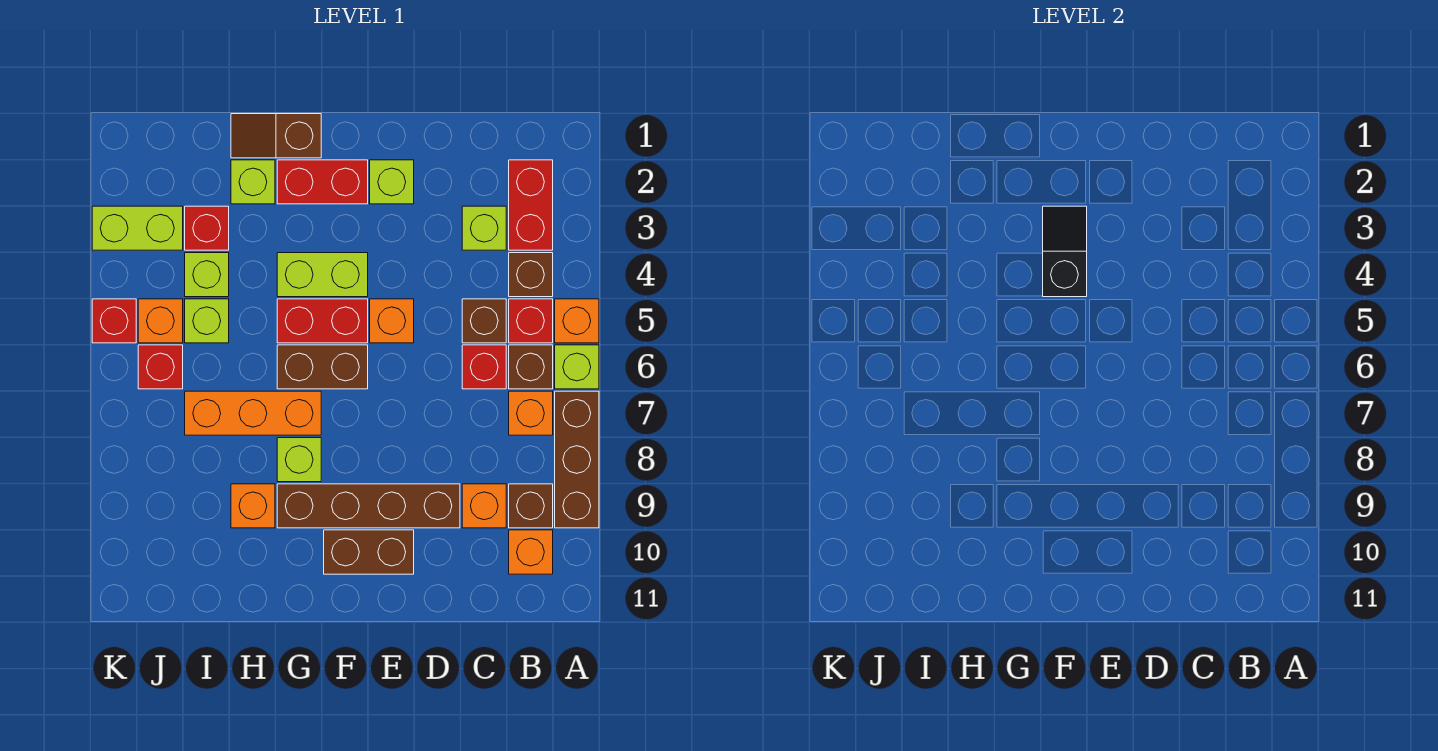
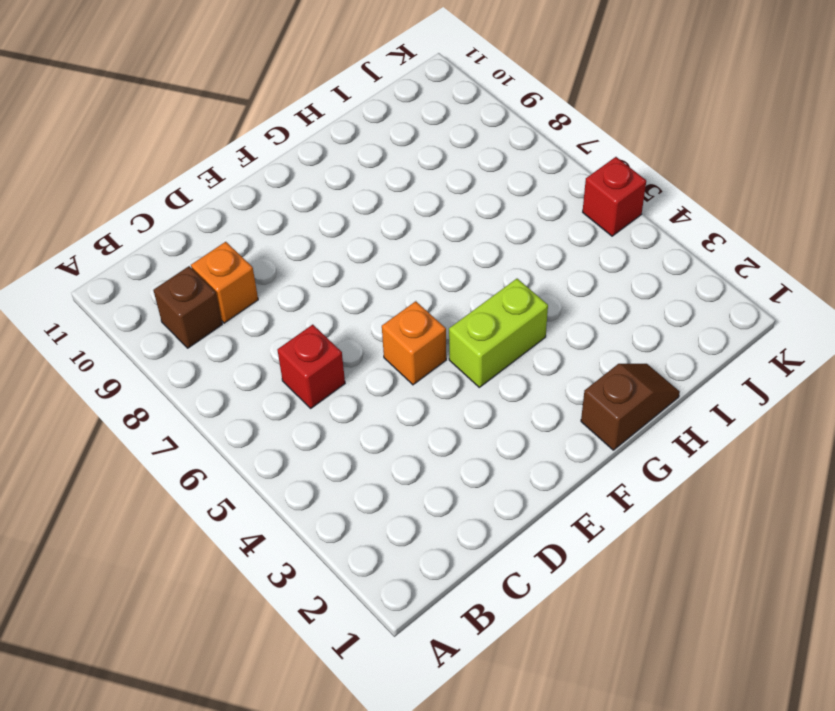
none -> orange 1x1 brick [555,299,599,343]
none -> lime 1x1 brick [555,345,599,389]
none -> brown 1x3 brick [555,391,599,528]
none -> red 1x2 brick [509,160,553,250]

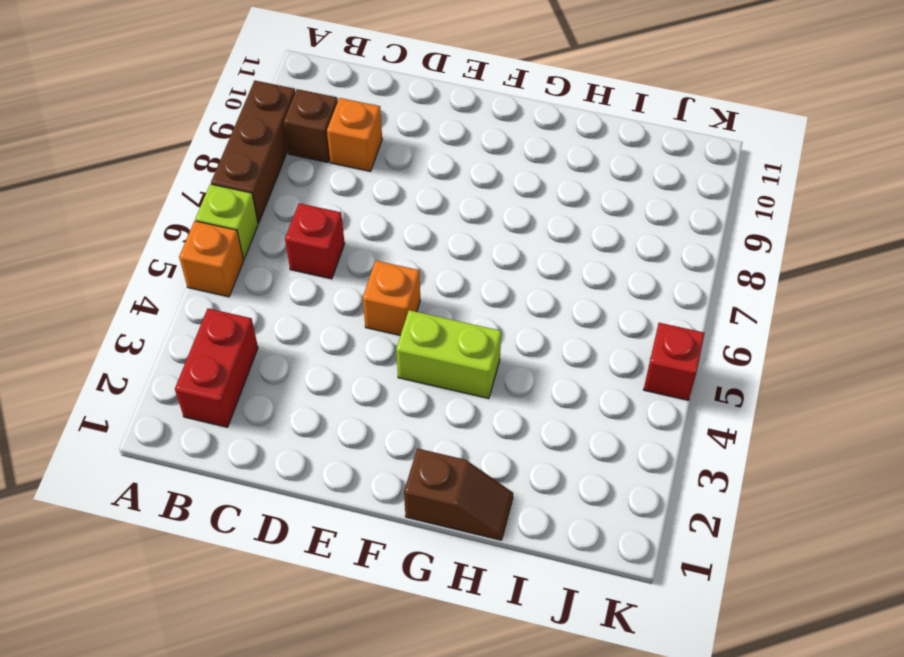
none -> brown 1x1 brick [509,253,553,297]
none -> red 1x1 brick [509,299,553,343]
none -> brown 1x1 brick [509,345,553,389]
none -> orange 1x1 brick [509,391,553,435]

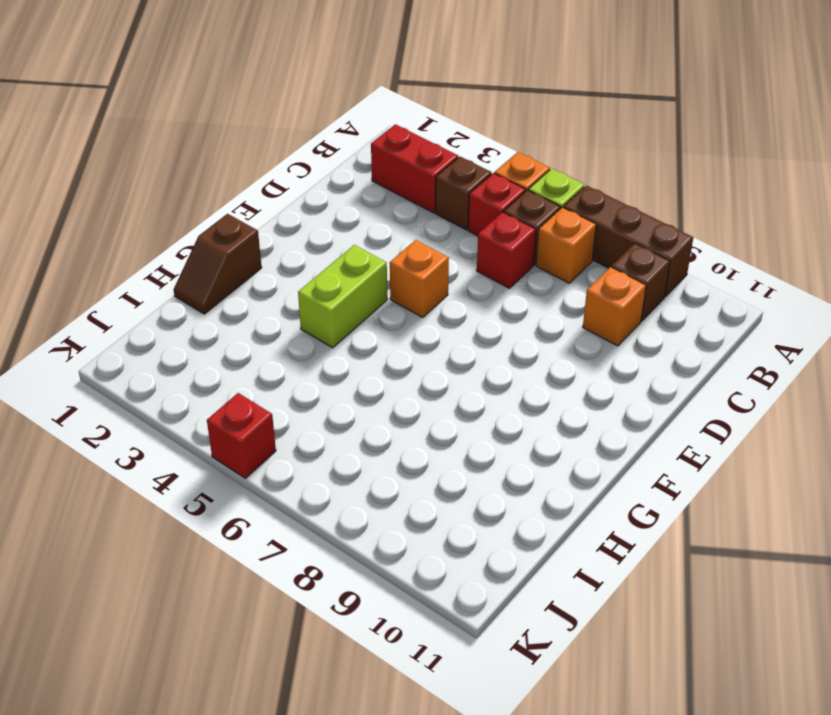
none -> orange 1x1 brick [509,530,553,574]
none -> lime 1x1 brick [462,206,506,250]
none -> brown 1x1 brick [462,299,506,343]
none -> brown 1x4 brick [277,484,460,528]

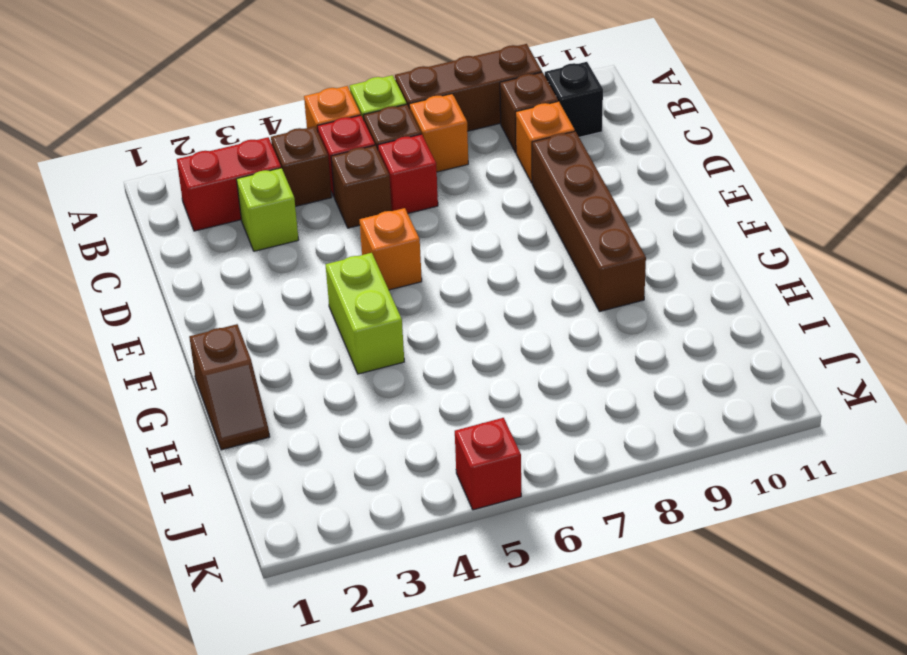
black 1x1 brick [545,62,603,137] -> orange 1x1 brick [509,530,553,574]
none -> lime 1x1 brick [370,160,414,204]
none -> brown 1x2 brick [324,530,414,574]
none -> red 1x2 brick [277,160,368,204]
none -> red 1x2 brick [277,299,368,343]

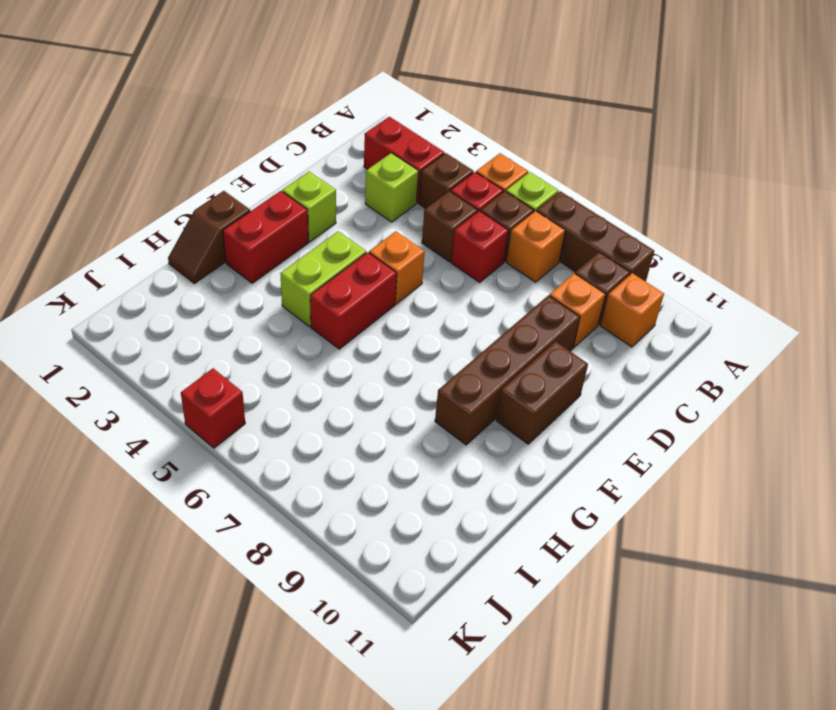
none -> brown 1x2 brick [277,345,368,389]
none -> orange 1x3 brick [185,391,321,435]
none -> lime 1x1 brick [277,438,321,482]
none -> lime 1x1 brick [231,160,275,204]

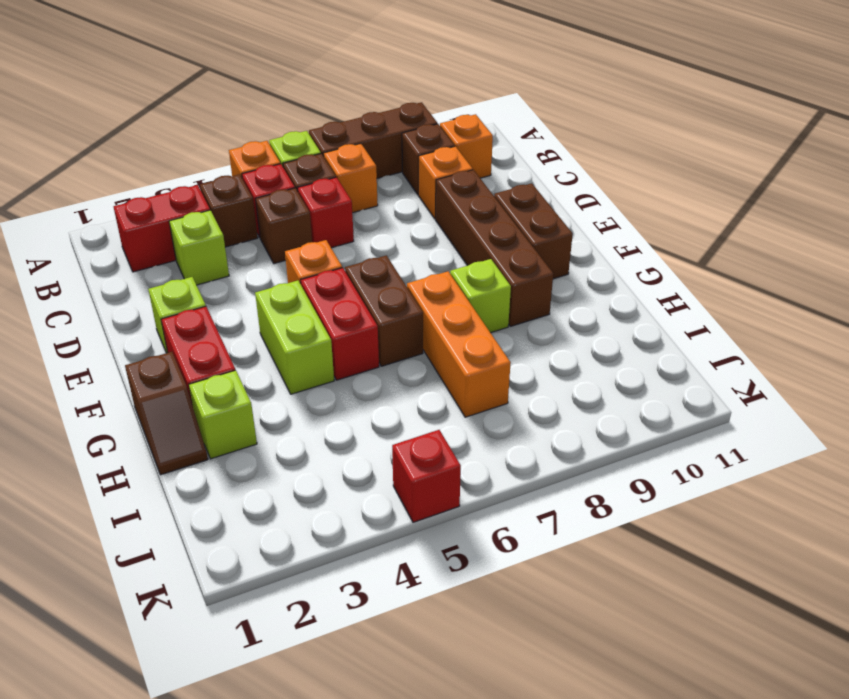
none -> orange 1x1 brick [231,484,275,528]
none -> red 1x1 brick [185,206,229,250]
none -> lime 1x1 brick [185,253,229,297]
none -> lime 1x1 brick [185,299,229,343]

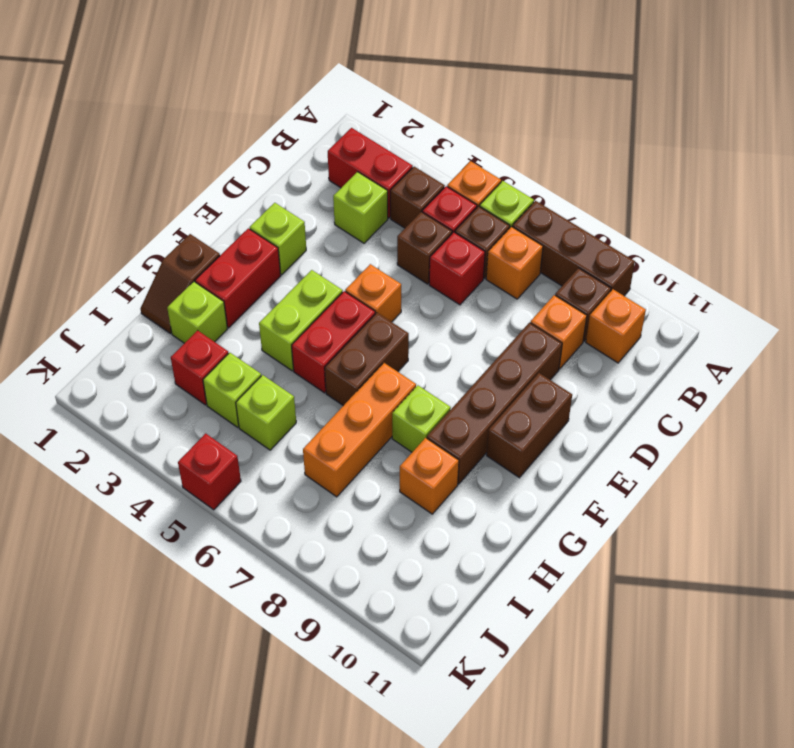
none -> lime 1x2 brick [92,206,183,250]
none -> orange 1x1 brick [138,299,183,343]
none -> red 1x1 brick [138,345,183,389]
none -> black 1x2 slope [1043,206,1087,297]

